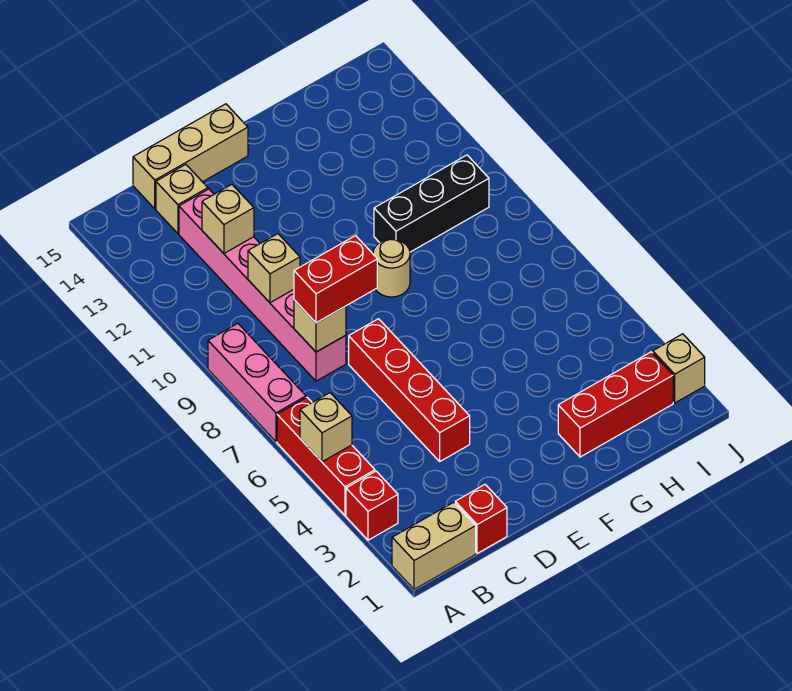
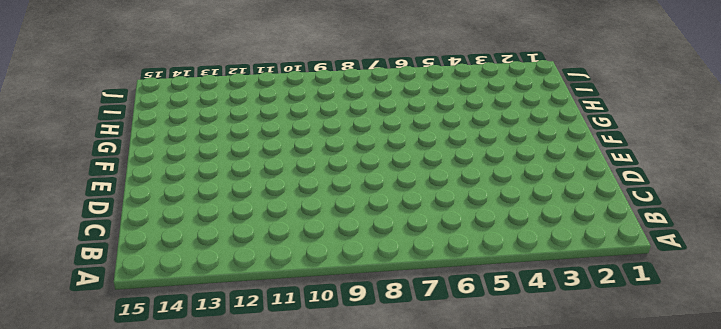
none -> tan 1x2 brick [392,502,476,589]
none -> red 1x1 brick [346,471,398,540]
none -> red 1x3 brick [277,397,375,516]

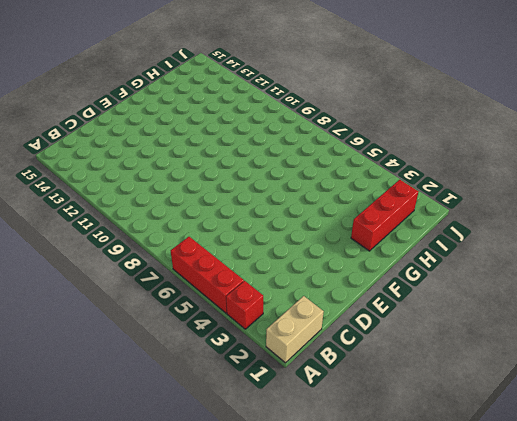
none -> pink 1x3 brick [208,324,306,442]
none -> red 1x1 brick [455,485,507,553]
none -> pink 1x6 brick [179,189,346,381]

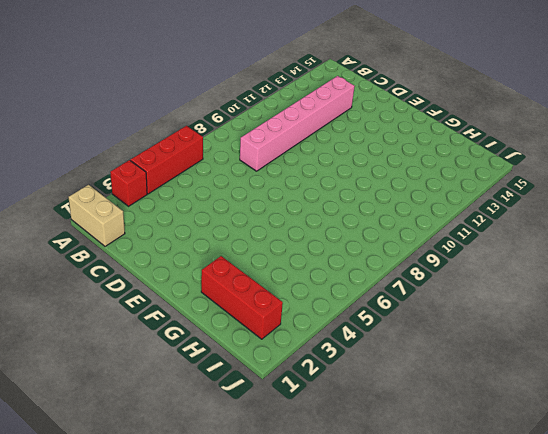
none -> pink 1x3 brick [208,324,306,442]
none -> red 1x1 brick [455,485,507,553]
none -> tan 1x1 brick [156,165,208,233]

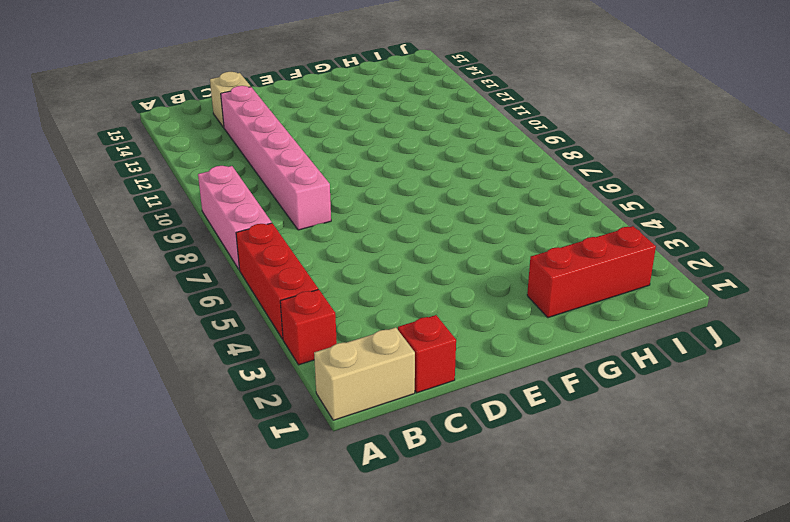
none -> tan 1x3 brick [133,104,248,209]
none -> red 1x4 brick [349,319,470,461]
none -> tan 1x1 round brick [373,239,410,297]

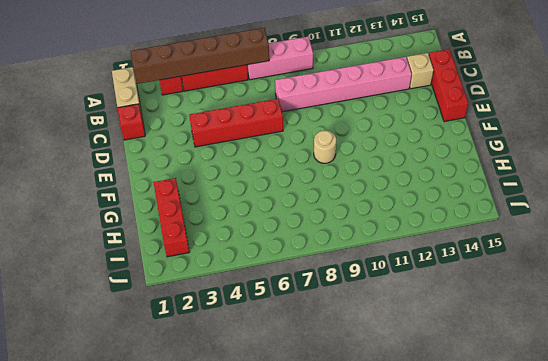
brown 1x6 brick [130,28,269,84] -> tan 1x1 brick [300,393,352,462]
red 1x3 brick [429,49,468,122] -> tan 1x3 brick [133,104,248,209]
none -> black 1x3 brick [374,155,489,252]
none -> tan 1x1 brick [653,334,705,403]
none -> tan 1x1 brick [294,300,346,352]

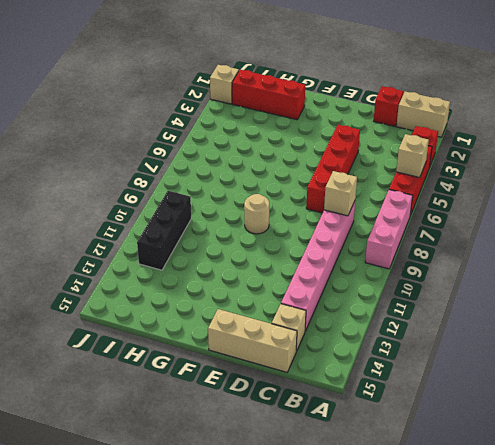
black 1x3 brick [137,191,191,270] -> black 1x3 brick turned to [374,155,489,252]
none -> tan 1x1 brick [248,234,300,303]
none -> tan 1x1 brick [202,184,254,253]
none -> red 1x2 brick [294,236,377,323]

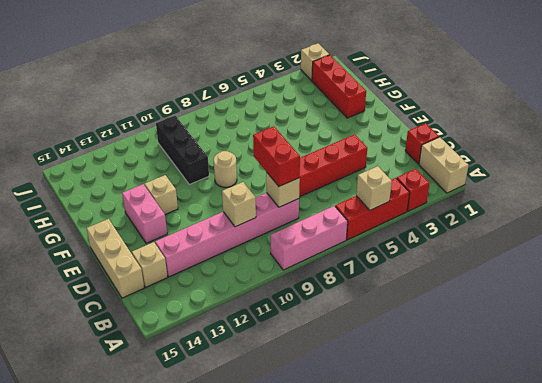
pink 1x2 brick [122,184,167,243] -> none
tan 1x1 brick [145,175,178,215] -> tan 1x1 brick moved to [202,184,254,253]

